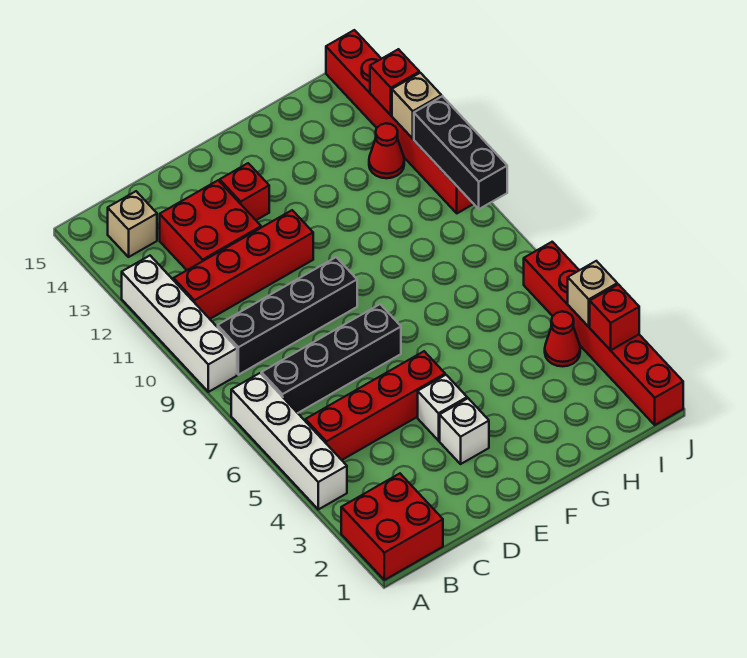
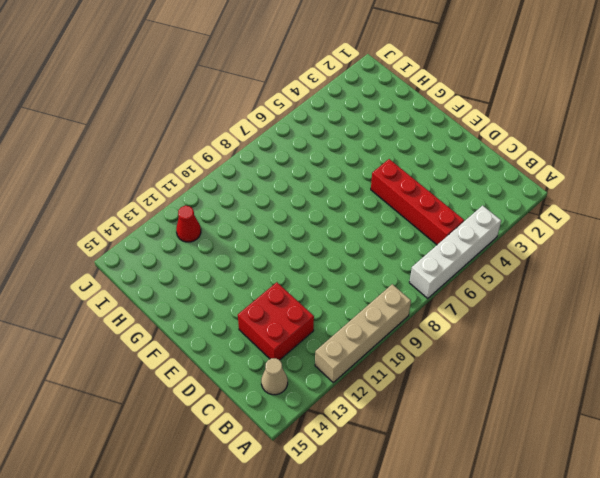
tan 1x4 brick [315,284,411,382] -> white 1x4 brick [122,256,237,392]
tan 1x1 cone [261,358,288,395] -> tan 1x1 brick [108,191,157,257]
none -> red 2x2 brick [341,474,443,580]
none -> black 1x4 brick [261,304,401,413]
none -> black 1x4 brick [218,257,357,375]

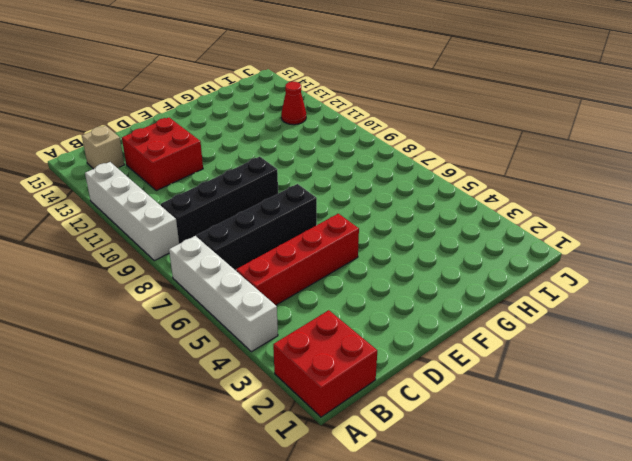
none -> red 1x4 brick [174,210,313,319]
none -> white 1x1 brick [440,398,489,464]
none -> white 1x1 brick [418,375,467,441]

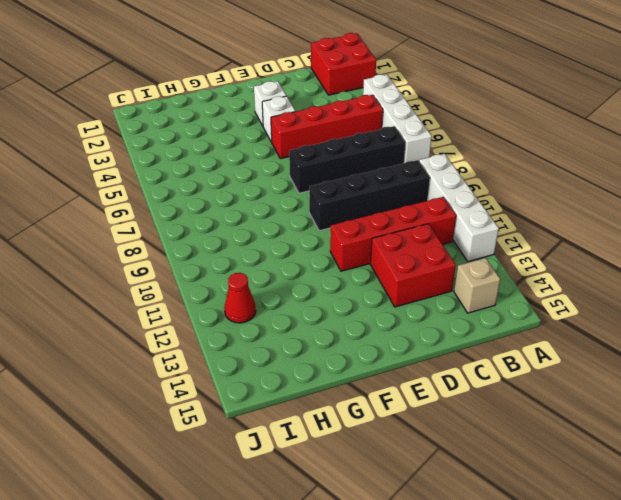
none -> red 1x1 brick [220,163,269,220]
none -> red 1x1 cone [545,312,580,366]
none -> red 1x6 brick [524,242,683,425]

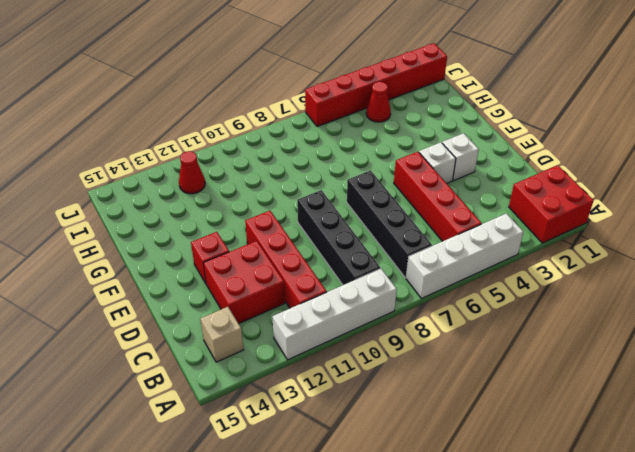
none -> red 1x6 brick [326,30,473,213]
none -> red 1x1 brick [590,284,639,350]
none -> tan 1x1 brick [568,261,617,327]

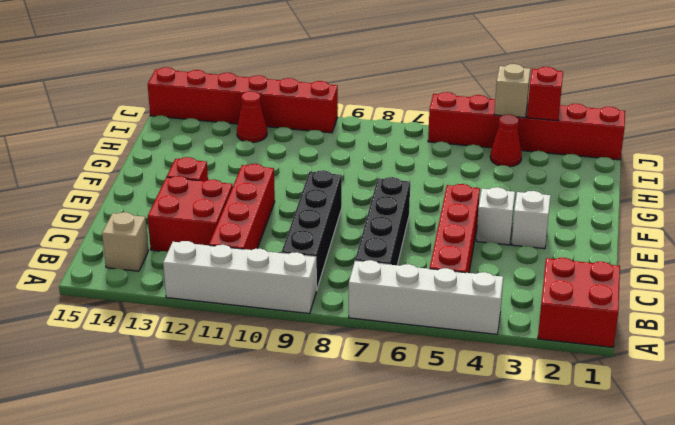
none -> black 1x3 brick [414,96,507,209]
none -> tan 1x1 brick [392,73,441,139]
none -> red 1x1 brick [370,49,419,115]

